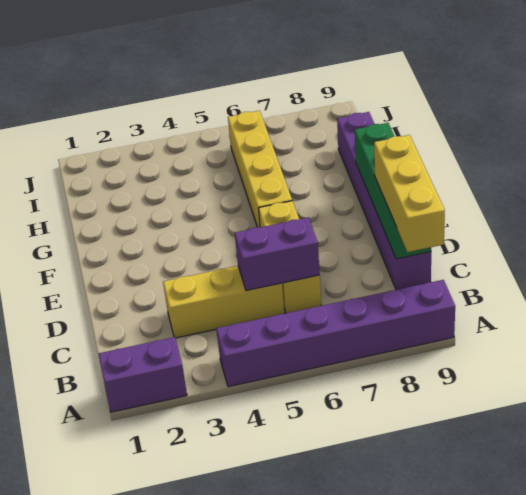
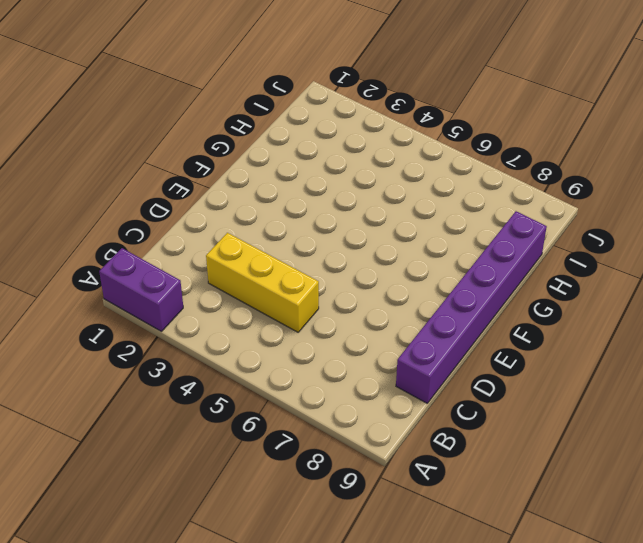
none -> purple 1x6 brick [216,280,455,387]
none -> yellow 1x3 brick [258,201,321,313]

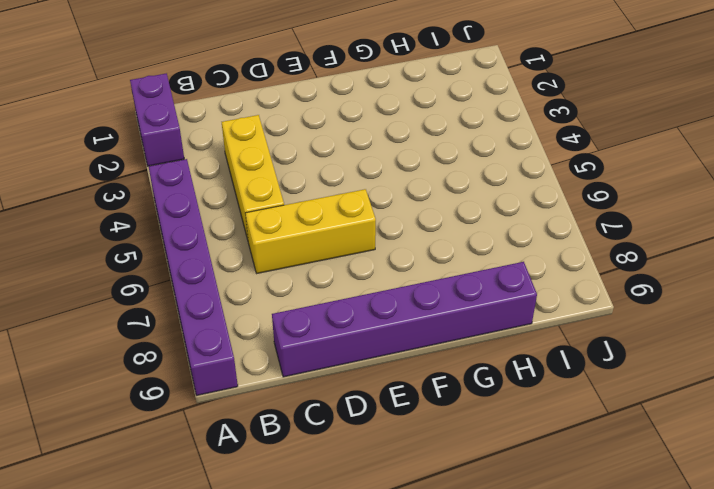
none -> yellow 1x4 brick [228,111,292,227]
none -> purple 1x2 brick [235,217,320,291]

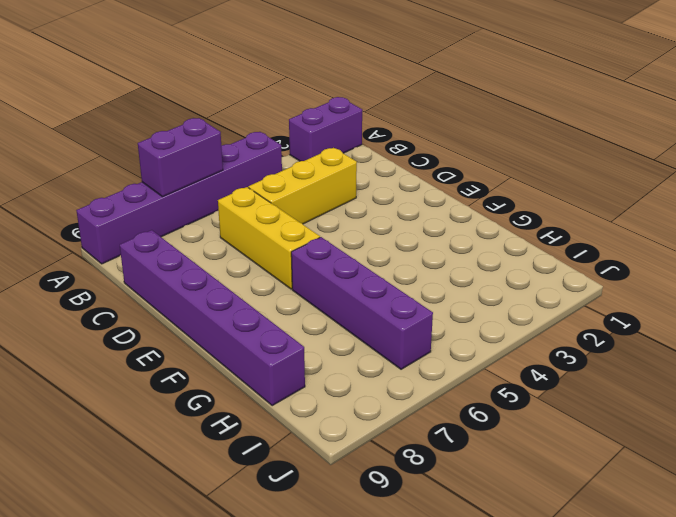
purple 1x2 brick [138,118,223,197] -> purple 1x2 brick moved to [235,217,320,291]
purple 1x4 brick [291,237,433,369] -> yellow 1x4 brick [228,111,292,227]
none -> green 1x4 brick [355,123,431,259]
none -> yellow 1x3 brick [374,135,445,252]

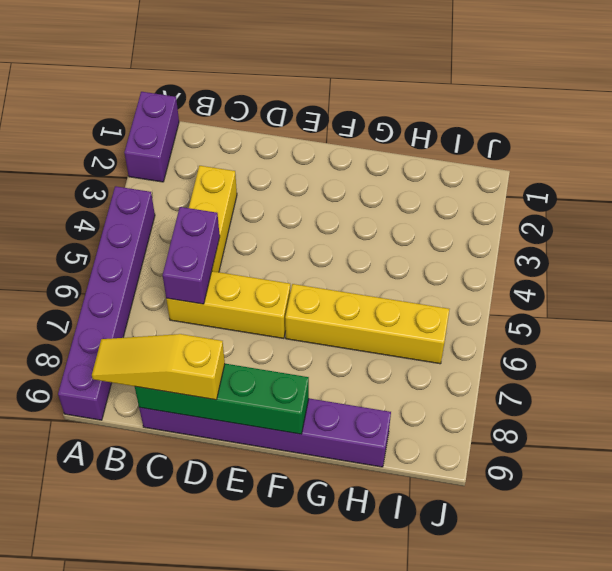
yellow 1x3 slope [92,334,225,400] -> yellow 1x3 brick [374,135,445,252]

